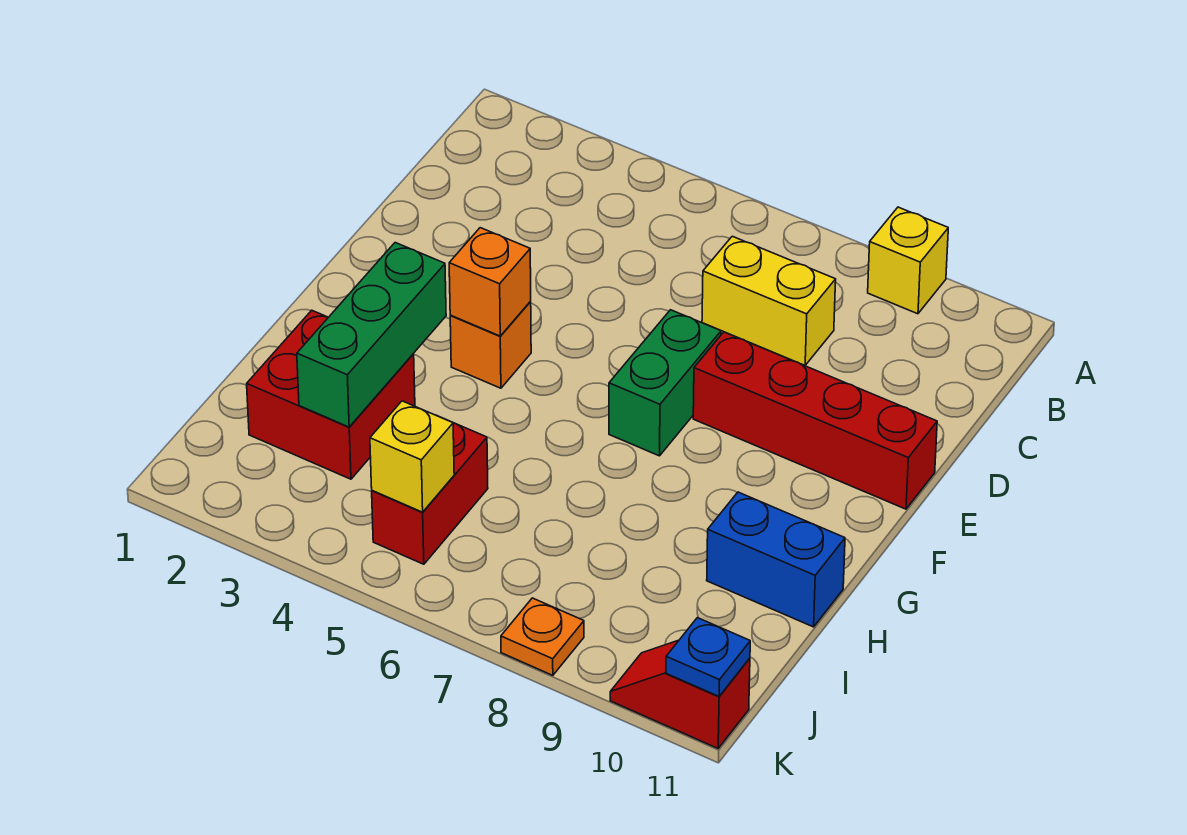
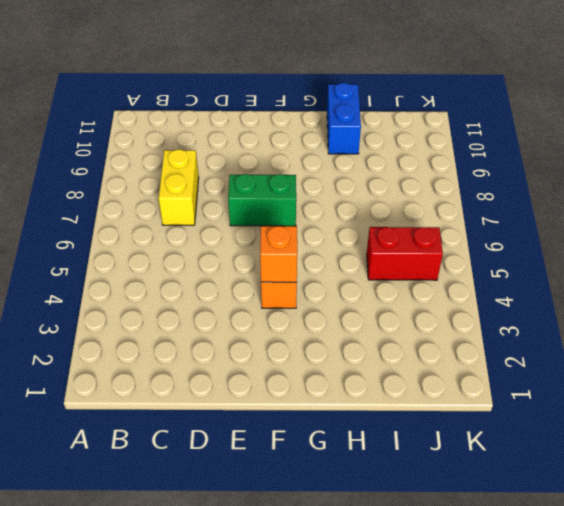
none -> yellow 1x1 brick [868,207,948,314]
none -> red 1x4 brick [693,332,937,509]
none -> red 2x2 brick [247,310,415,479]

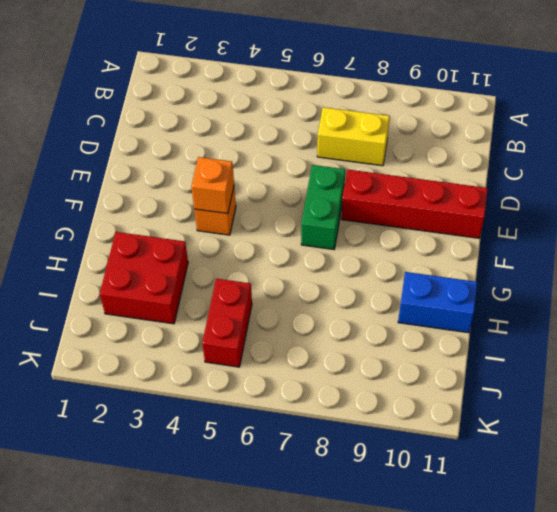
none -> yellow 1x1 brick [868,207,948,314]
none -> orange 1x1 plate [501,598,584,675]
none -> red 1x2 slope [610,640,750,748]

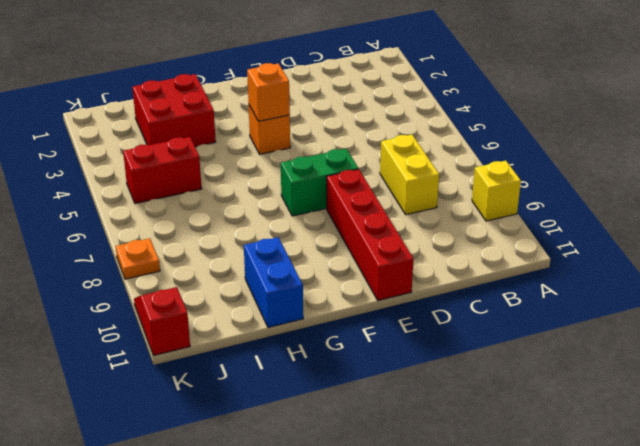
none -> green 1x3 brick [297,243,446,427]
none -> yellow 1x1 brick [370,401,454,512]
none -> blue 1x1 plate [666,618,750,696]

